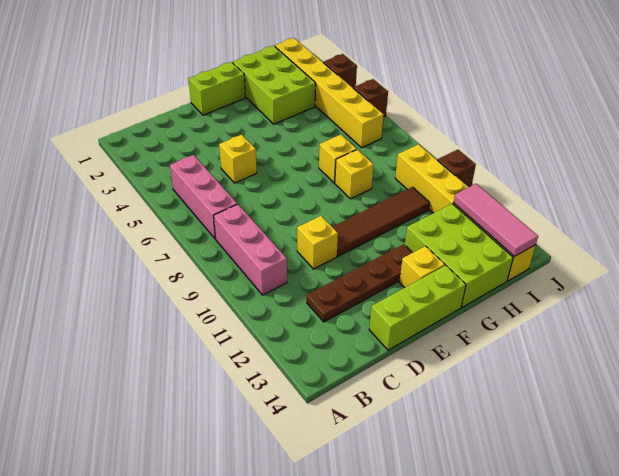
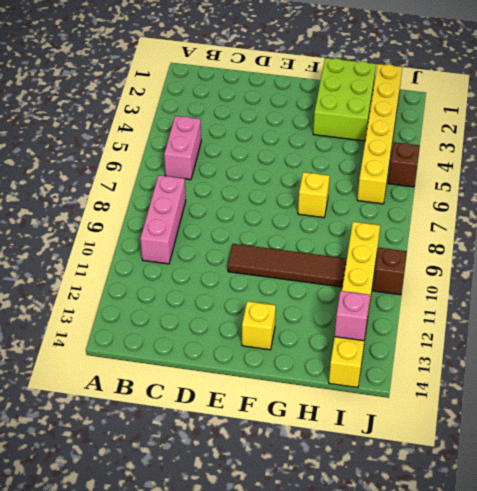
pink 1x2 brick [164,116,201,180] -> pink 1x3 brick [170,155,237,239]
pink 1x1 brick [335,291,370,341] -> pink 1x3 tile [454,184,538,257]
none -> brown 1x4 plate [307,244,413,322]
none -> yellow 1x1 brick [219,135,257,183]
none -> yellow 1x1 brick [297,216,338,269]

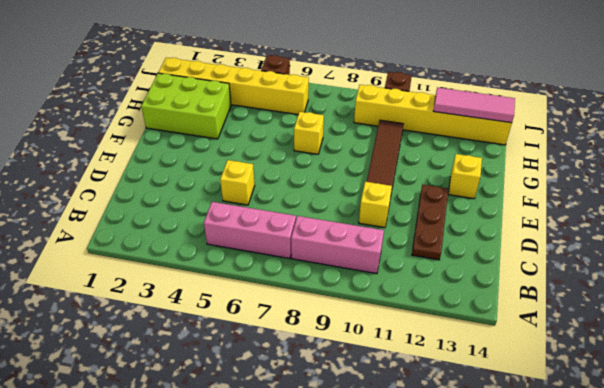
brown 1x3 plate [412,185,448,260] -> brown 1x4 plate [307,244,413,322]
none -> lime 1x3 brick [369,265,466,350]
none -> lime 1x2 brick [189,62,245,115]
none -> yellow 1x1 brick [335,150,374,199]

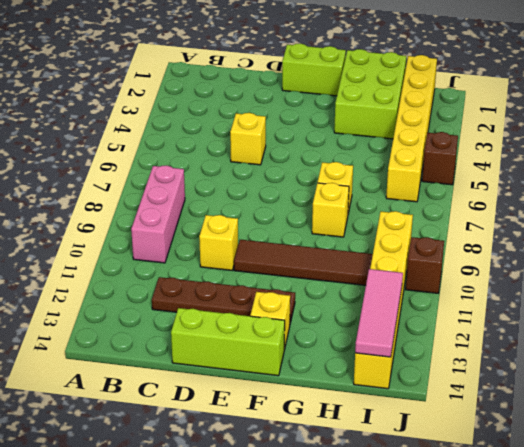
none -> pink 1x3 brick [170,155,237,239]
none -> lime 2x3 brick [405,204,513,307]
none -> brown 1x1 brick [323,54,357,88]

